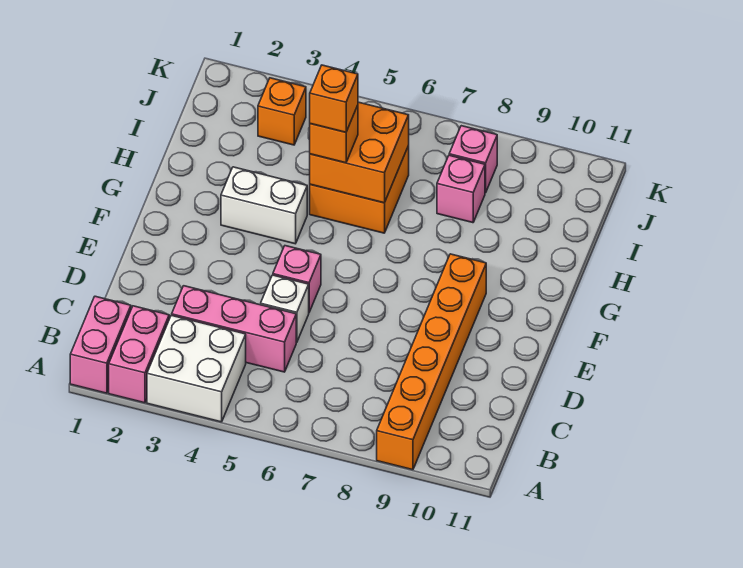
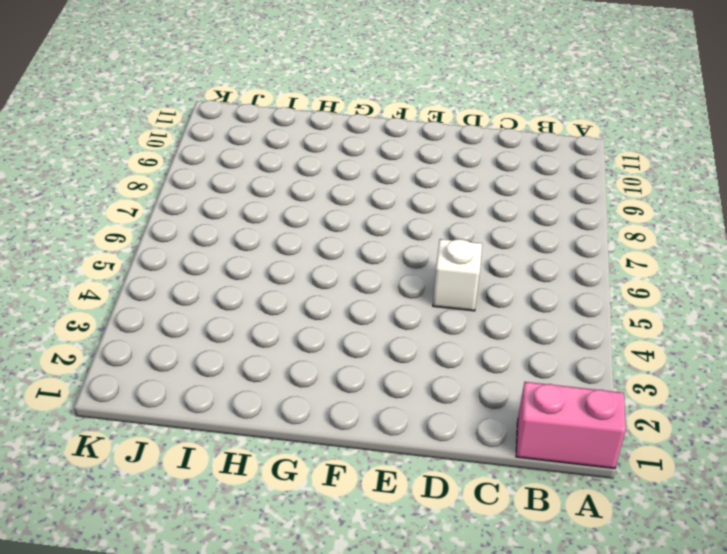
none -> pink 1x2 brick [109,306,169,403]
none -> white 2x2 brick [147,315,246,422]
none -> orange 1x6 brick [377,254,486,470]

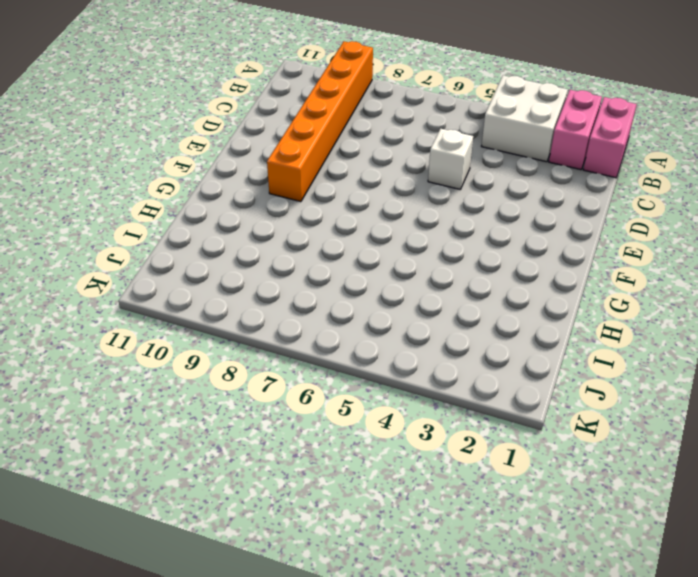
none -> pink 1x3 brick [172,286,296,372]
none -> pink 1x1 brick [273,246,321,312]
none -> white 1x2 brick [221,167,307,244]

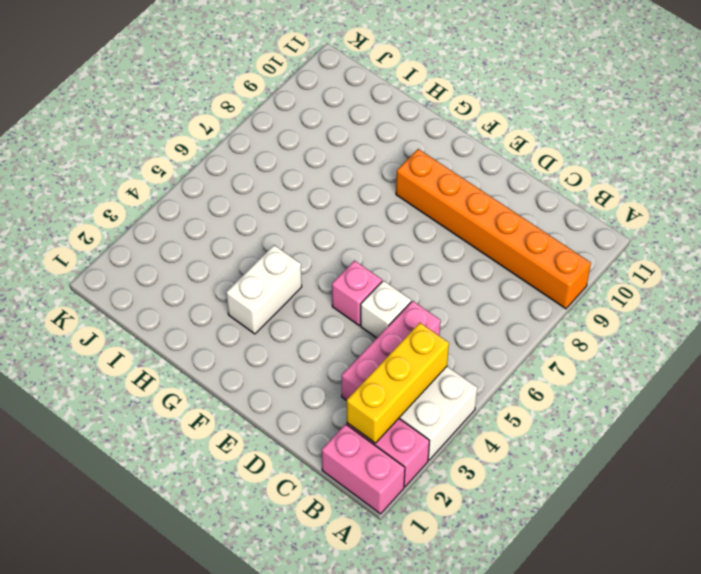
yellow 1x3 brick [347,323,449,443] -> none
none -> orange 2x2 brick [310,146,409,233]
none -> pink 1x1 brick [437,155,485,223]
none -> orange 1x1 brick [258,78,306,145]

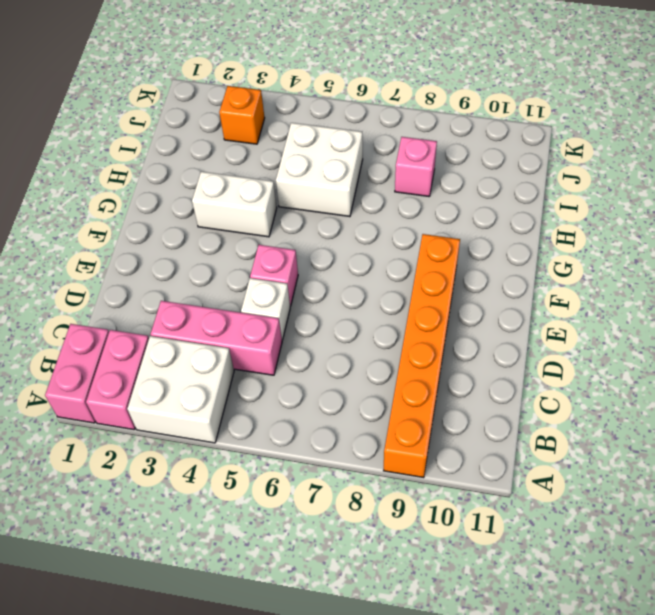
white 2x2 brick [276,123,363,217] -> orange 2x2 brick [310,146,409,233]
none -> pink 1x1 brick [449,126,497,193]
none -> orange 2x2 brick [310,102,409,203]
none -> orange 1x1 brick [310,105,358,163]

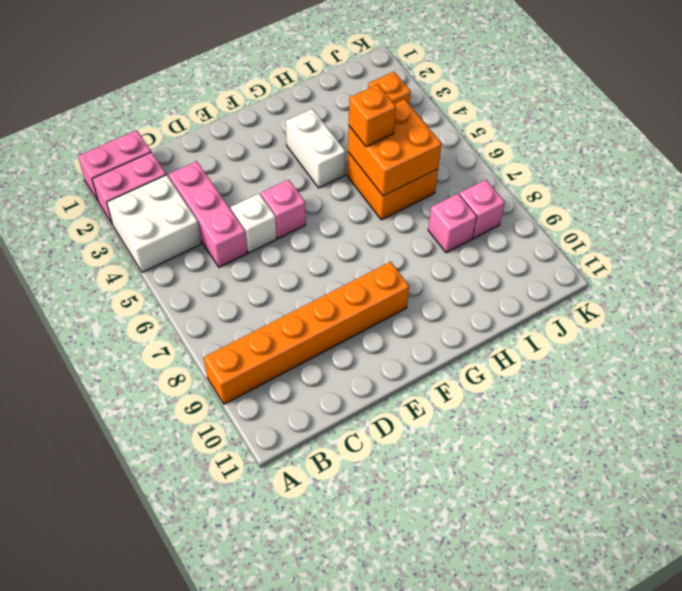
none -> orange 1x1 brick [310,65,358,132]

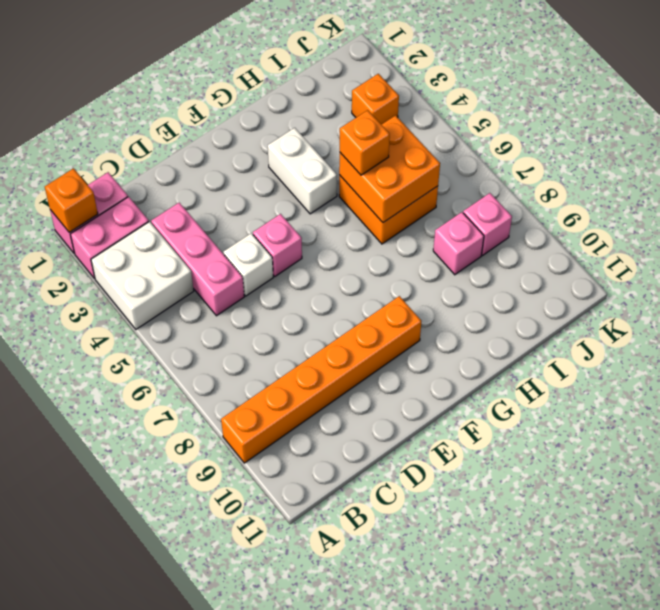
orange 1x1 brick [45,168,98,232] -> orange 1x1 brick moved to [310,65,358,132]

